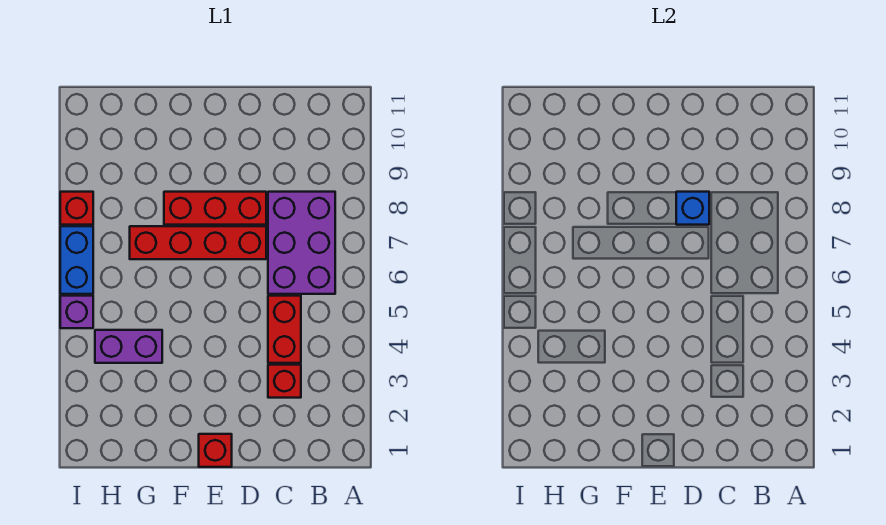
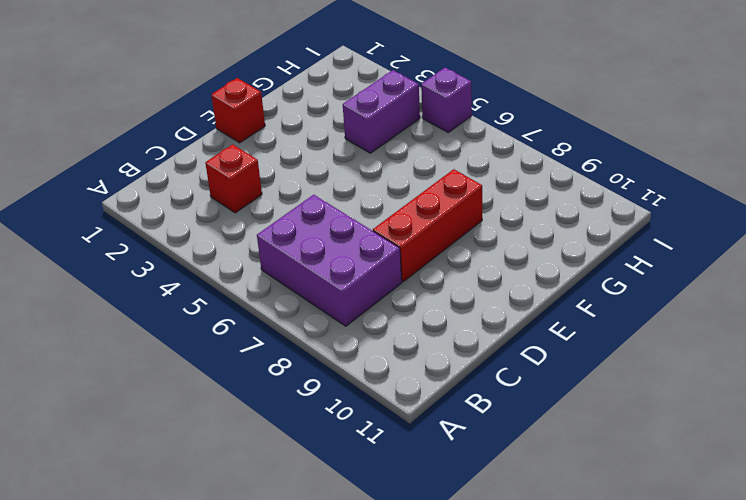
none -> red 1x2 brick [268,296,301,363]
none -> red 1x4 brick [130,226,266,259]

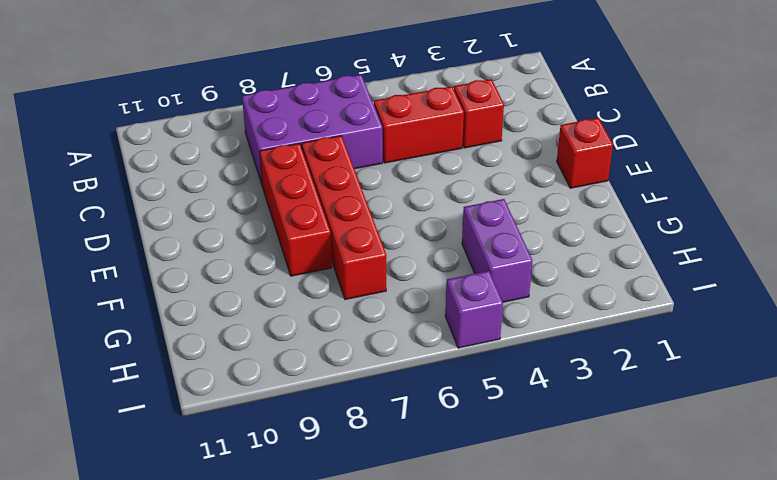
none -> blue 1x2 brick [60,226,93,294]
none -> red 1x1 brick [60,192,93,225]

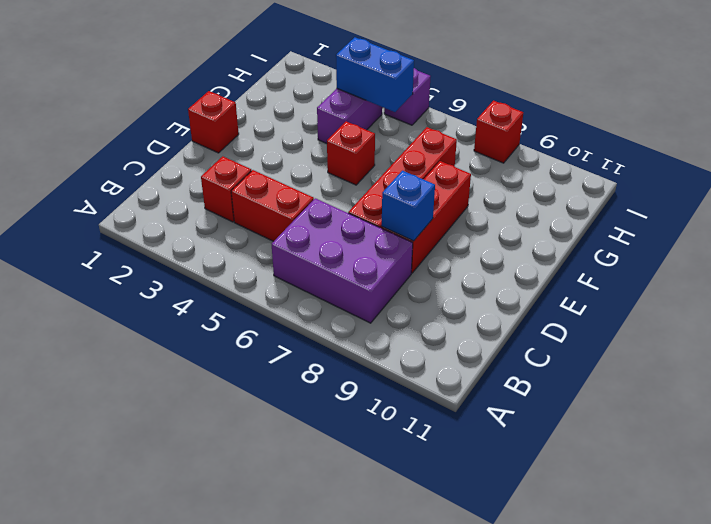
red 1x1 brick [327,121,375,185] -> none
blue 1x2 brick [336,37,414,112] -> blue 1x2 brick moved to [60,226,93,294]

